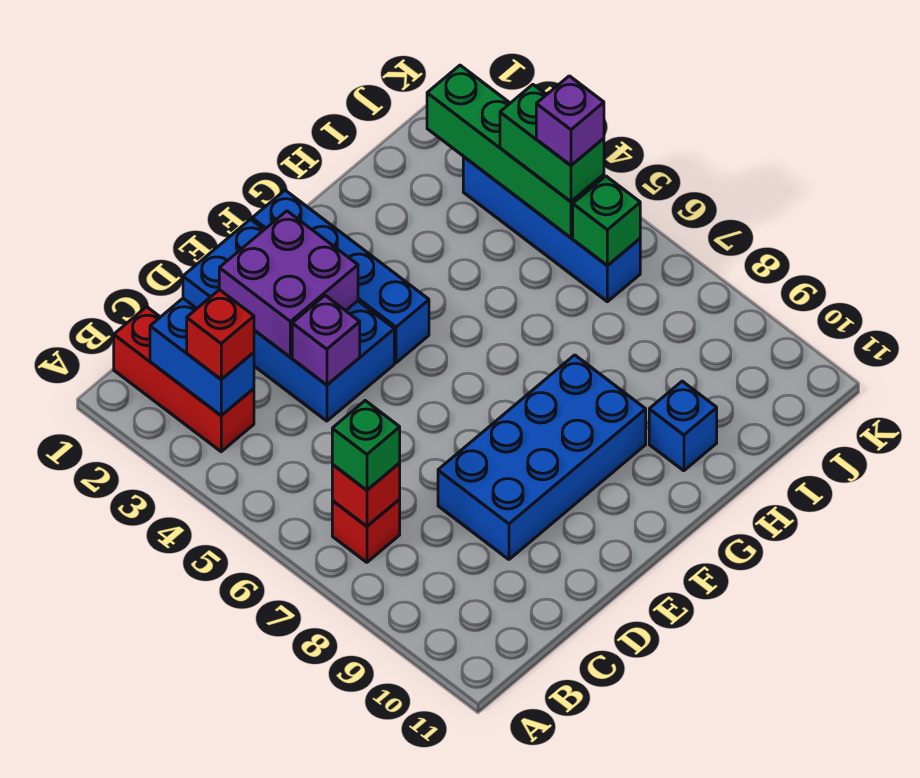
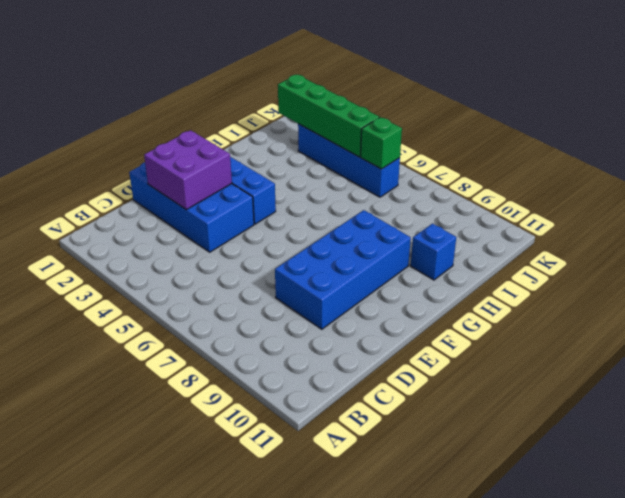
none -> red 1x3 brick [114,307,254,452]
none -> red 1x1 brick [332,499,400,562]
none -> blue 1x2 brick [150,298,254,415]

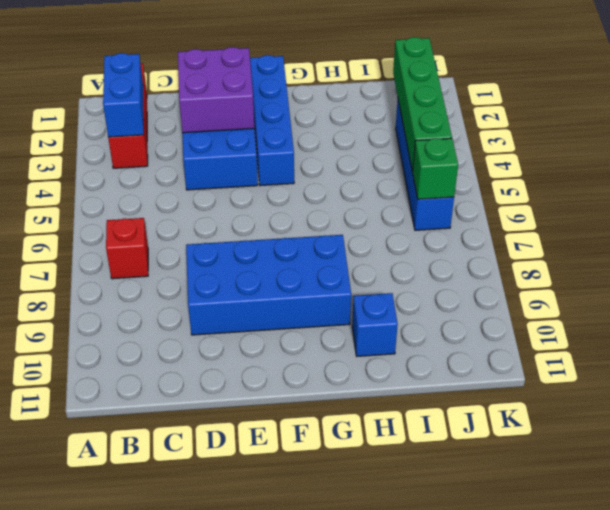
none -> red 1x1 brick [332,463,400,526]
none -> purple 1x1 brick [292,295,360,385]
none -> red 1x1 brick [187,290,254,379]

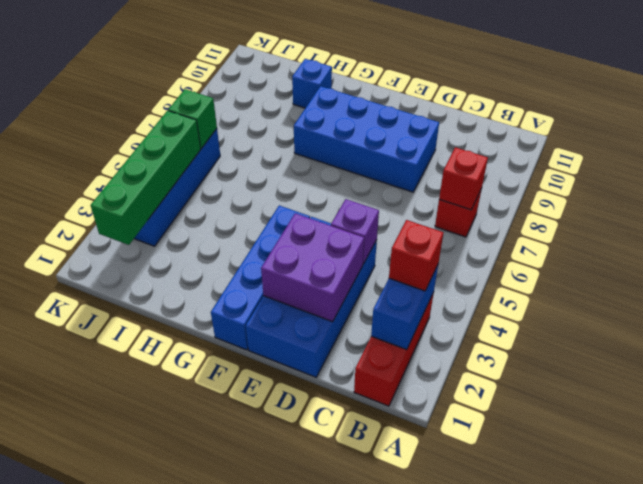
none -> green 1x1 brick [332,401,400,490]
none -> green 1x2 brick [500,85,604,202]
none -> purple 1x1 brick [536,76,604,165]

